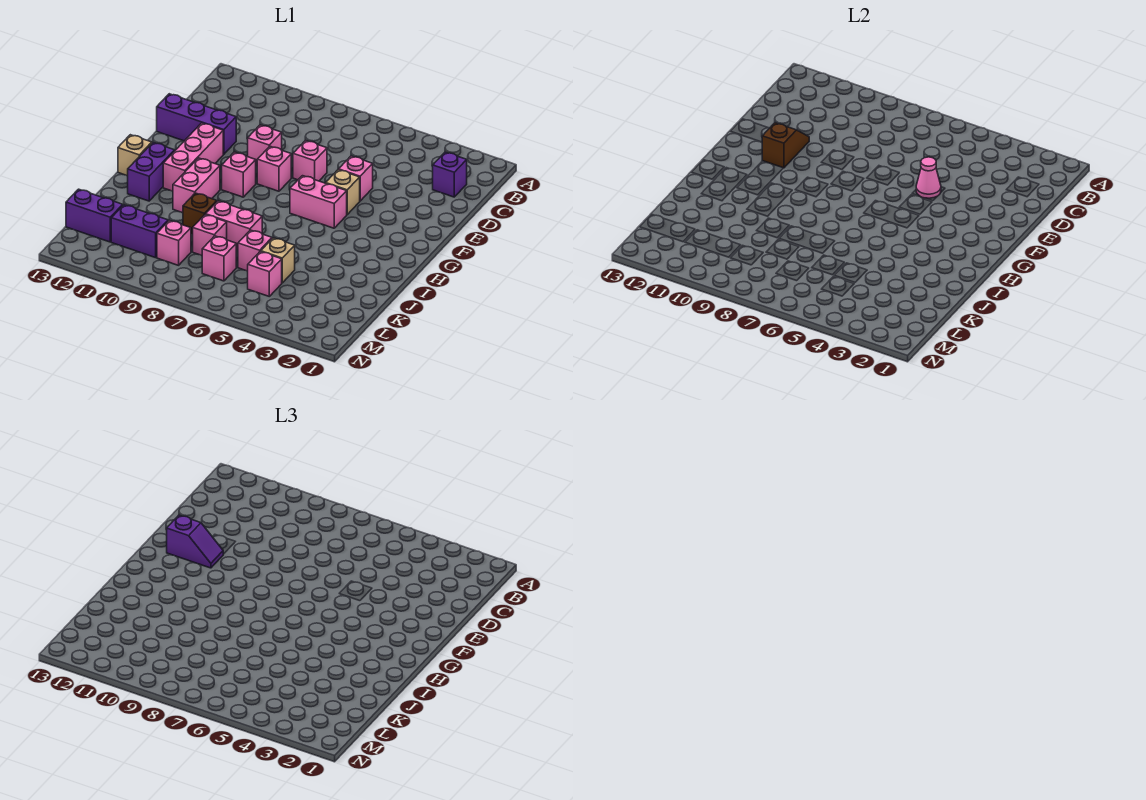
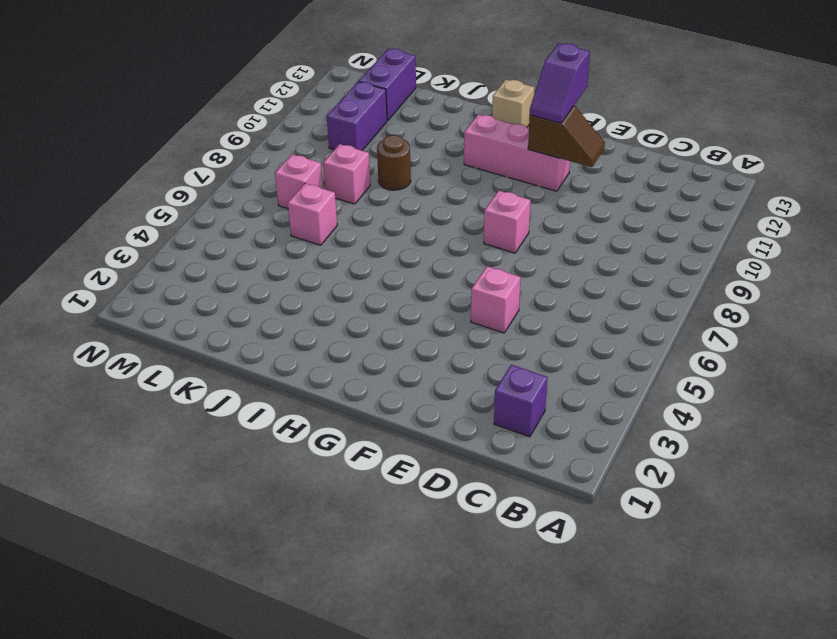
brown 1x1 round brick [377,135,411,190] -> brown 1x1 brick [183,193,217,234]
none -> pink 1x1 brick [293,140,327,181]
none -> pink 1x1 brick [248,125,282,166]
none -> purple 1x3 brick [157,94,236,154]

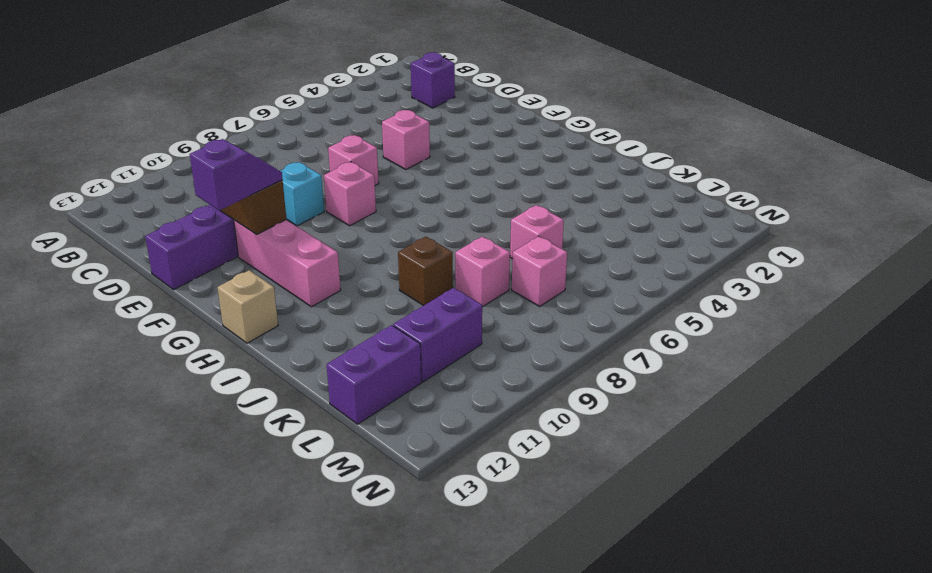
cyan 1x1 brick [281,162,324,226] -> pink 1x1 brick [248,125,282,166]
none -> tan 1x1 brick [326,170,360,214]
none -> pink 1x2 brick [290,176,347,228]
none -> pink 1x1 brick [222,152,256,197]

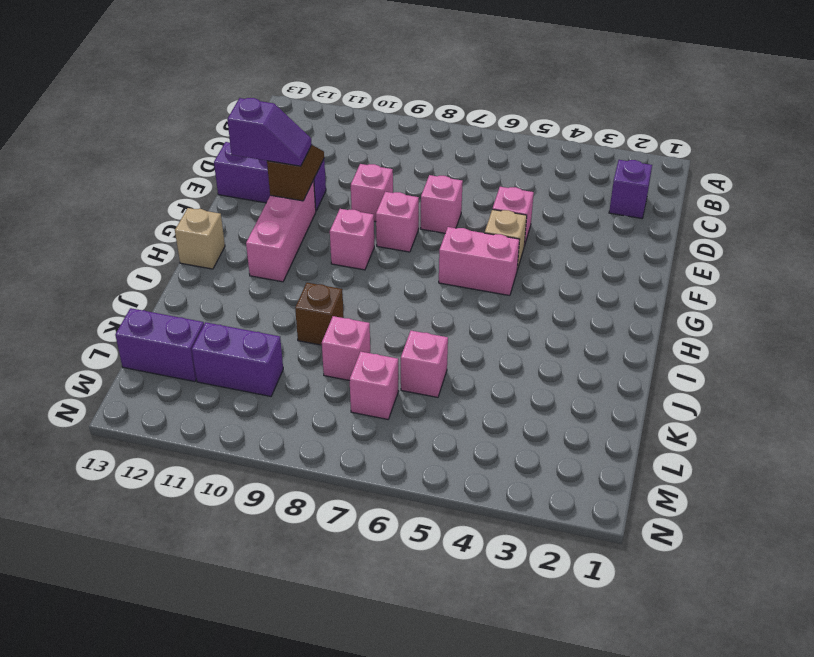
none -> pink 1x2 brick [173,158,220,213]
none -> purple 1x2 brick [128,143,175,201]
none -> pink 1x2 brick [206,201,262,250]

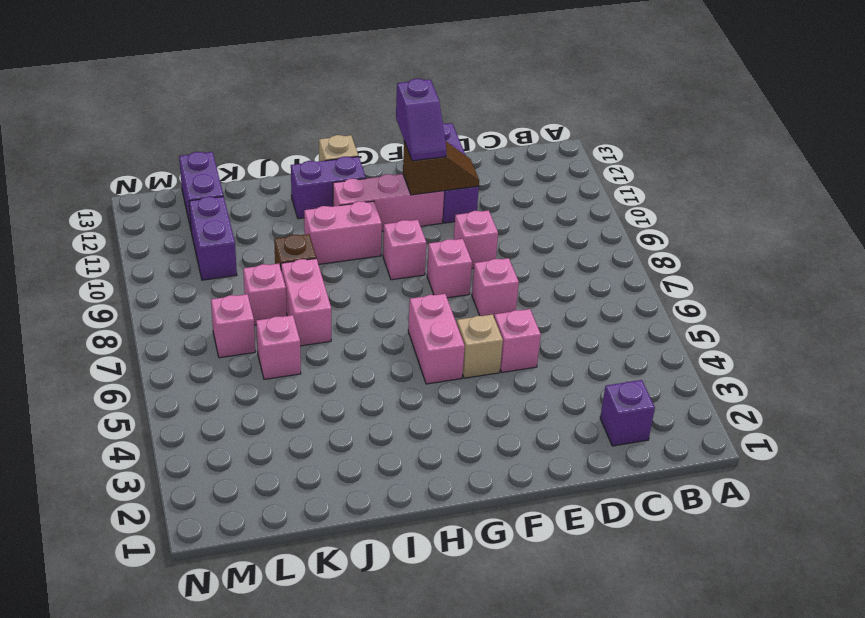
none -> tan 1x1 brick [261,238,295,283]
none -> pink 1x1 brick [248,251,282,296]
none -> pink 1x1 brick [157,220,191,265]

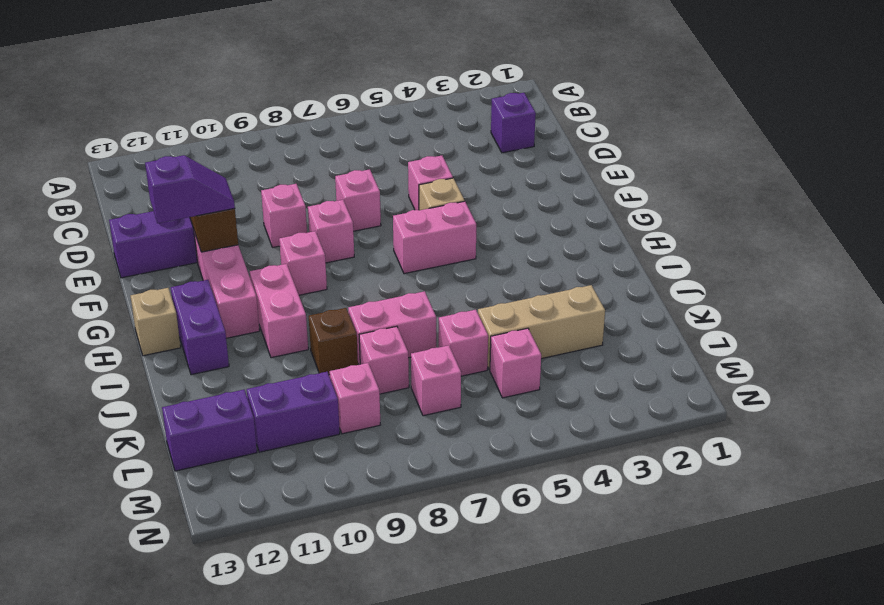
tan 1x3 brick [478,285,605,370] -> tan 1x1 brick [261,238,295,283]
none -> pink 1x1 cone [916,157,941,198]

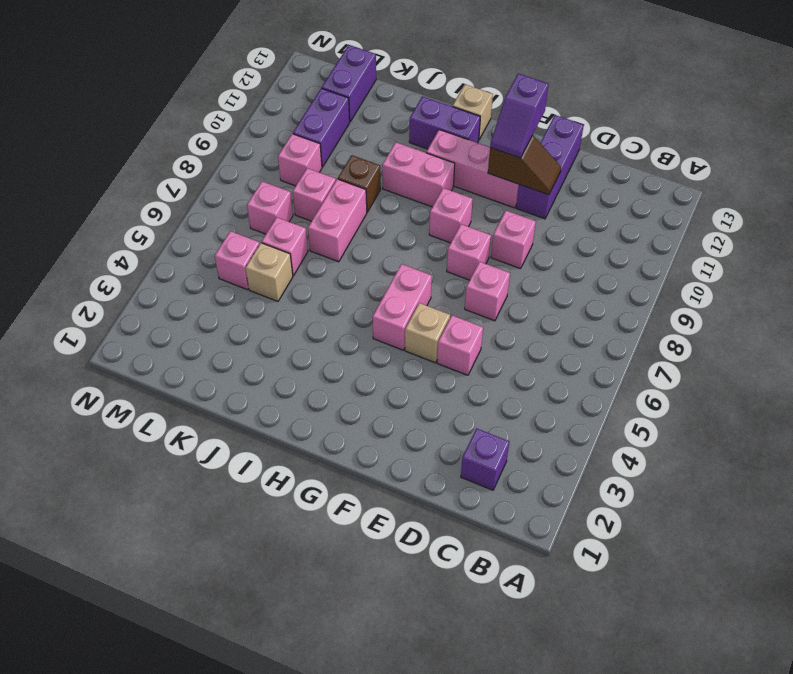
none -> pink 1x1 cone [916,157,941,198]

